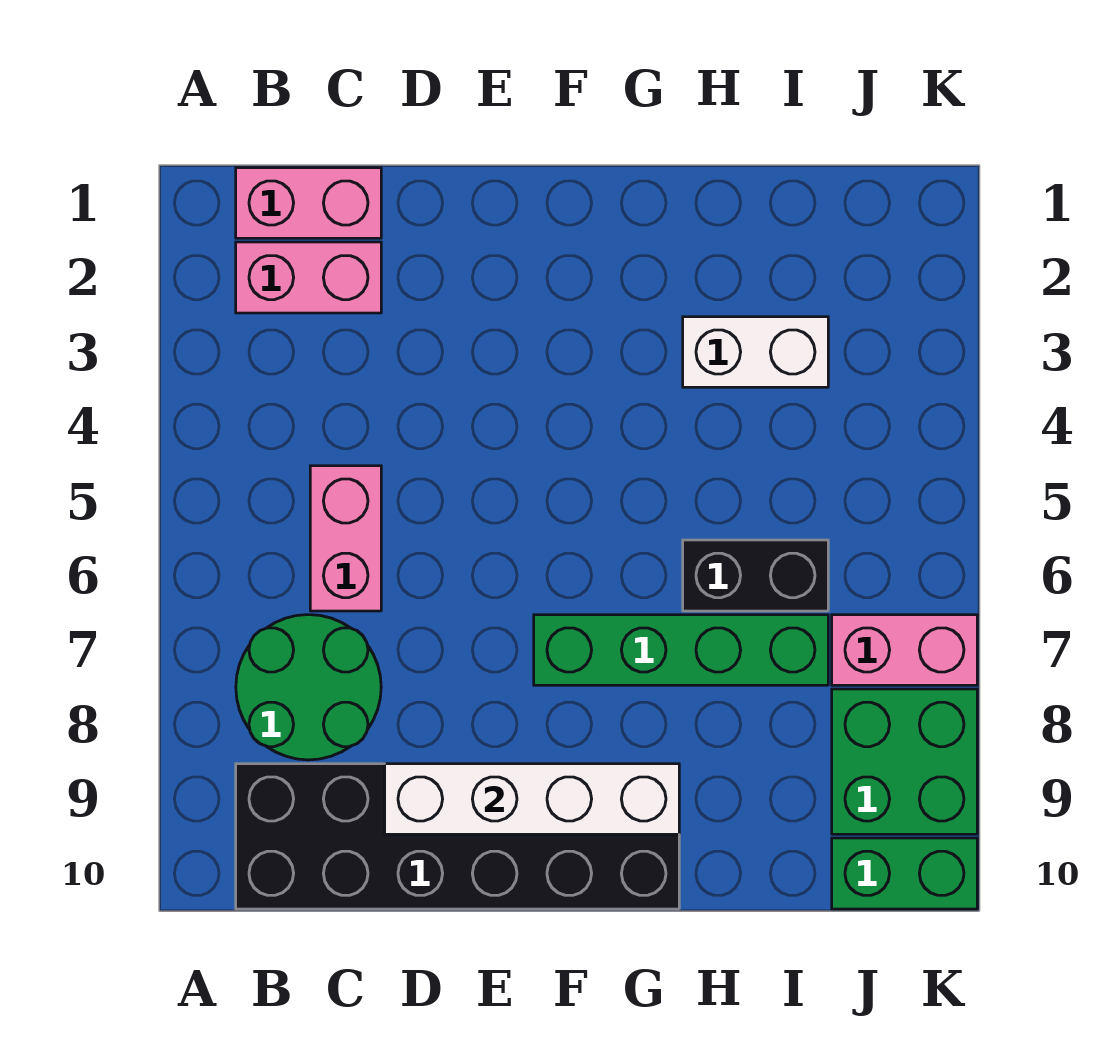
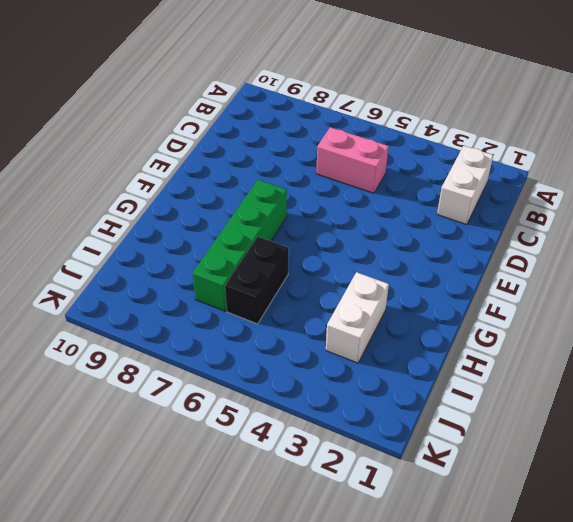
white 1x2 brick [437,146,493,225] -> pink 1x2 brick [236,242,381,313]
none -> pink 1x2 brick [236,168,381,238]
none -> green 2x2 round brick [236,615,381,760]
none -> black 2x6 brick [236,764,679,909]

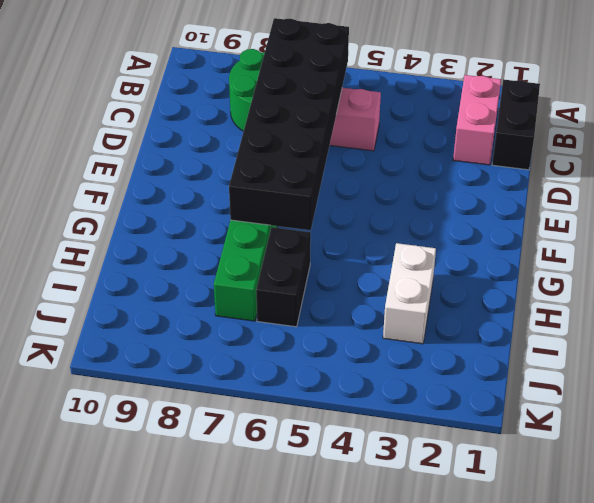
black 1x2 brick [492,79,540,170] -> pink 1x2 brick [236,168,381,238]
black 2x6 brick [229,18,349,230] -> black 2x6 brick moved to [236,764,679,909]
none -> pink 1x2 brick [832,615,977,685]
none -> green 2x2 brick [832,689,977,834]
none -> green 1x2 brick [832,838,977,909]

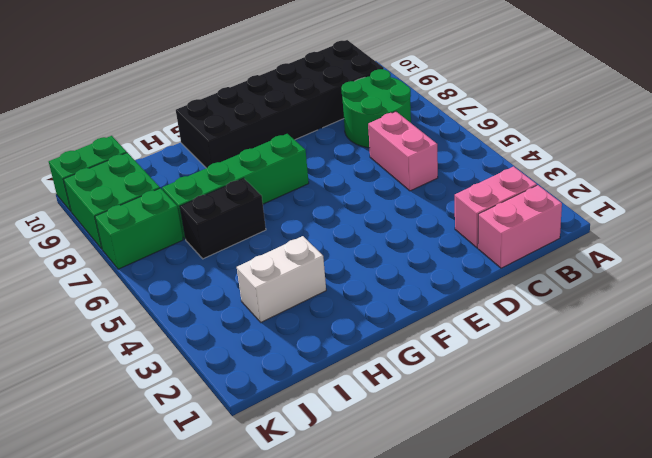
green 1x2 brick [95,188,183,269] -> pink 1x2 brick [832,615,977,685]
none -> white 1x4 brick [385,764,679,834]

